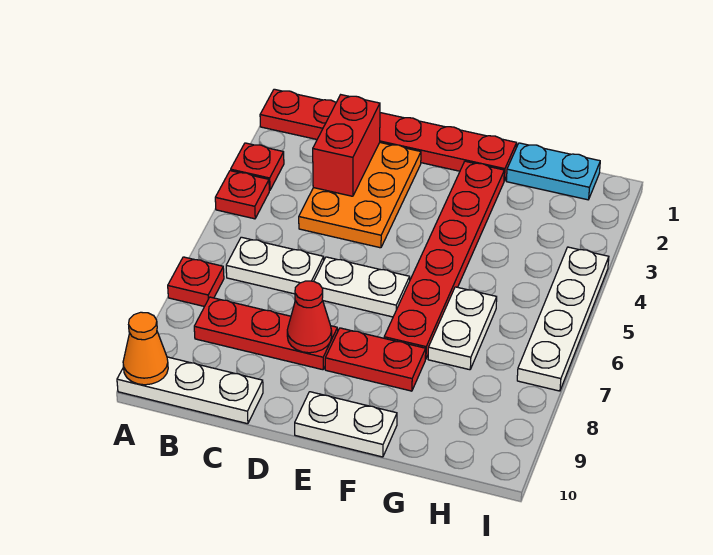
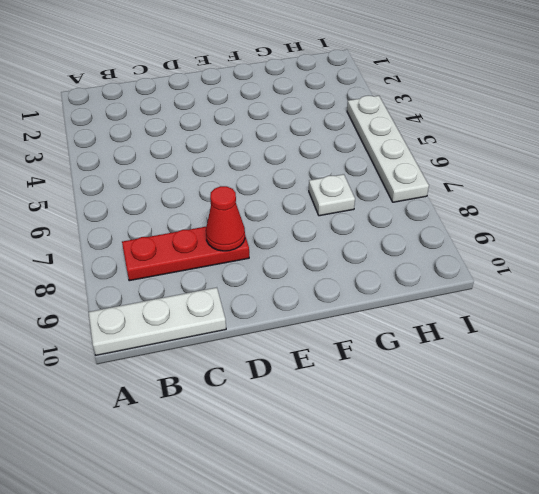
white 1x1 plate [309,174,355,216] -> white 1x2 plate [428,287,497,370]
none -> red 1x6 plate [260,89,517,181]
none -> red 1x1 plate [231,143,284,190]
none -> red 1x1 plate [215,171,269,219]

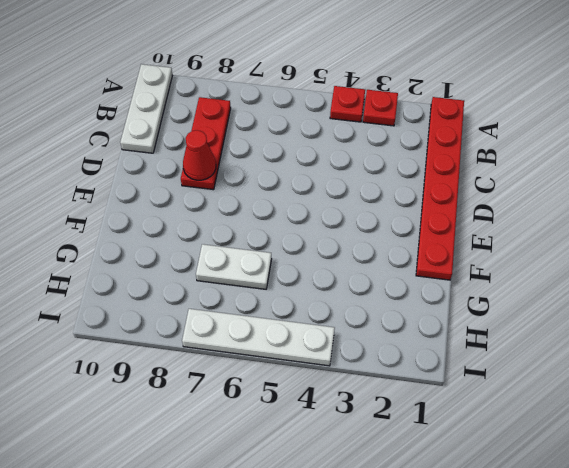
none -> red 1x1 plate [168,257,224,306]
none -> white 1x2 plate [226,237,324,294]
none -> orange 2x3 plate [299,143,421,248]

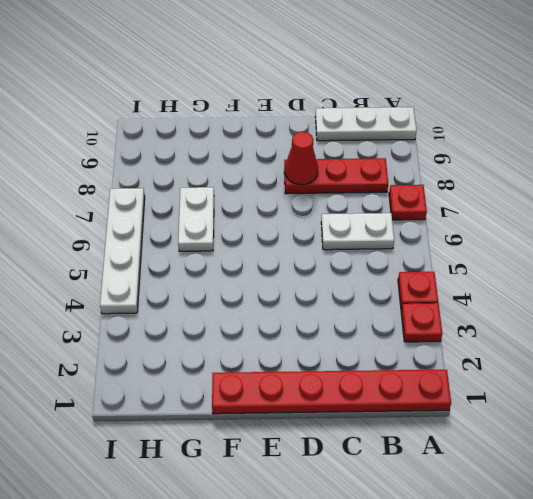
none -> orange 2x3 plate [299,143,421,248]
none -> white 1x2 plate [314,257,410,317]
none -> red 1x2 plate [325,328,426,391]

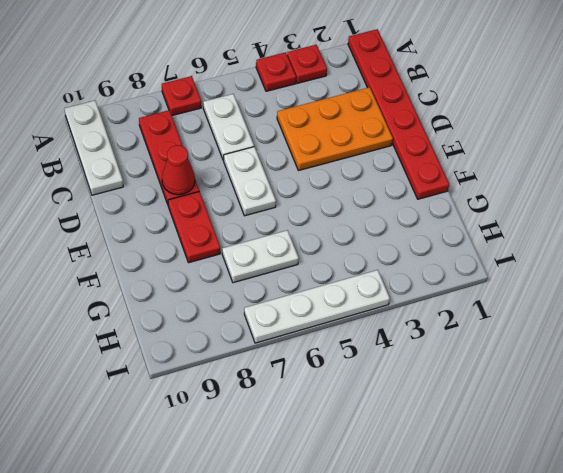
none -> white 1x2 plate [295,392,397,457]
none -> red 1x6 plate [384,161,504,359]
none -> cyan 1x2 plate [506,143,600,200]

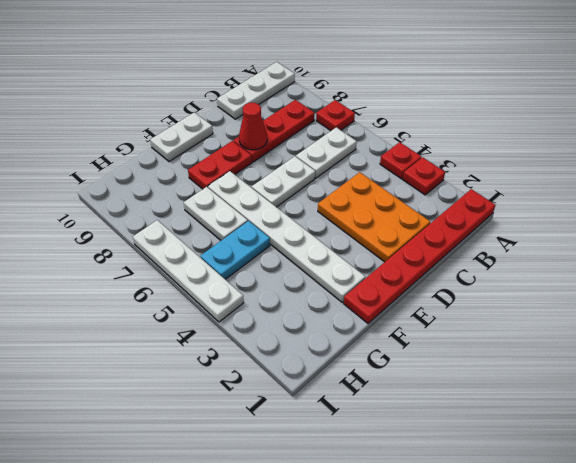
white 1x6 plate [208,171,365,302] -> red 1x6 plate [384,161,504,359]
cyan 1x2 plate [200,221,270,279] -> cyan 1x2 plate moved to [506,143,600,200]
none -> orange 1x1 cone [123,312,168,385]
none -> red 1x2 brick [313,95,380,196]

